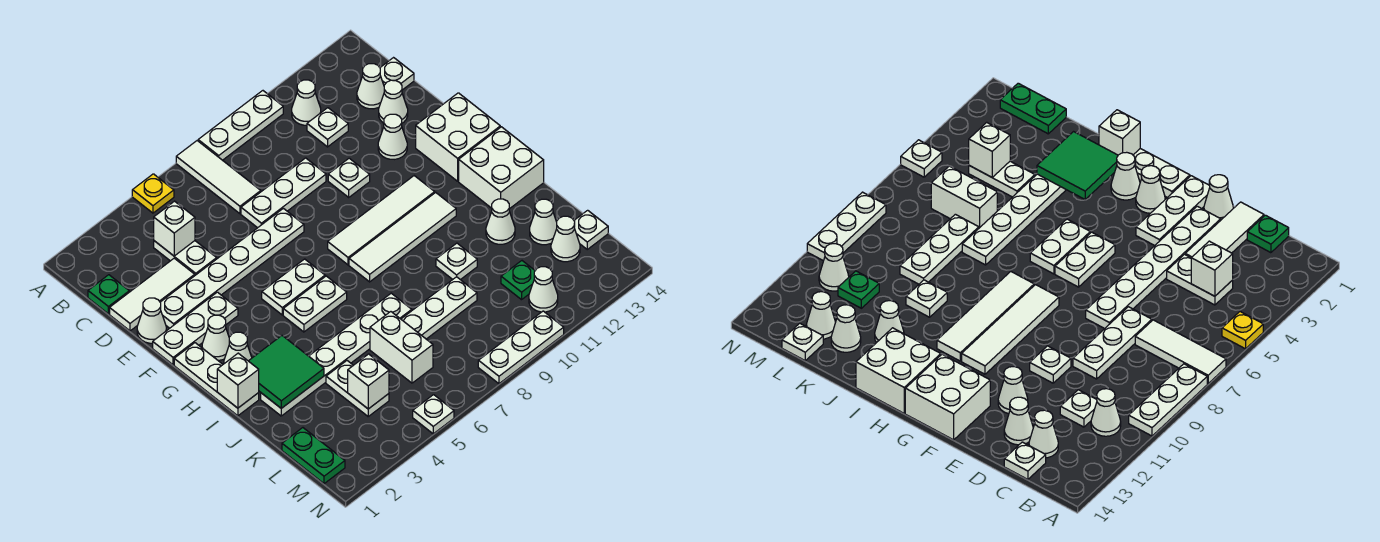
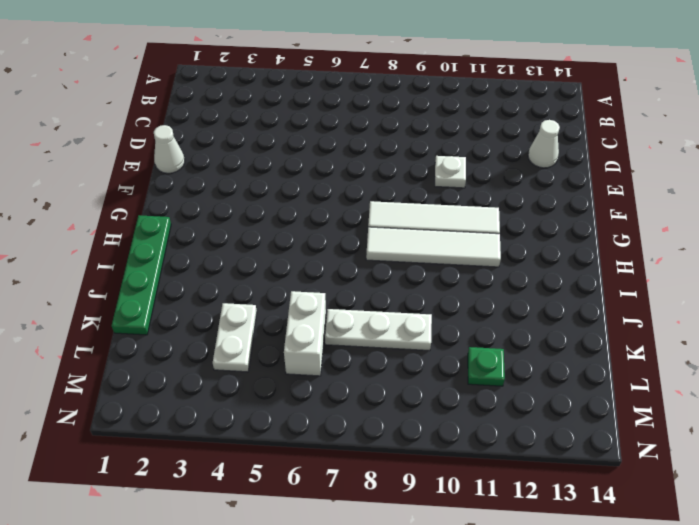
green 1x4 plate [112,215,171,335] -> white 1x3 plate [174,343,259,416]
none -> yellow 1x1 plate [132,174,174,213]
none -> white 1x3 tile [176,141,261,214]
none -> white 1x3 plate [198,91,283,160]
none -> white 1x1 cone [292,80,321,125]

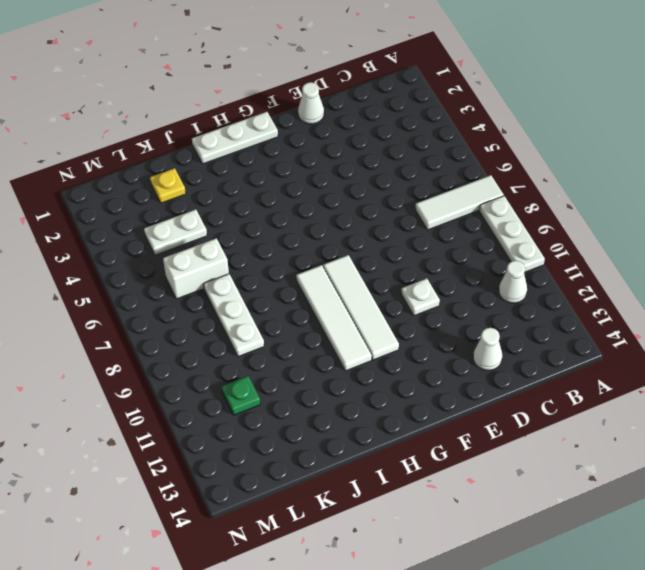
yellow 1x1 plate [150,168,186,203] -> yellow 1x1 plate moved to [132,174,174,213]
none -> green 1x1 plate [88,275,129,314]
none -> white 1x2 plate [154,241,217,275]
none -> white 1x1 plate [307,108,348,147]
none -> white 1x1 cone [357,64,384,109]

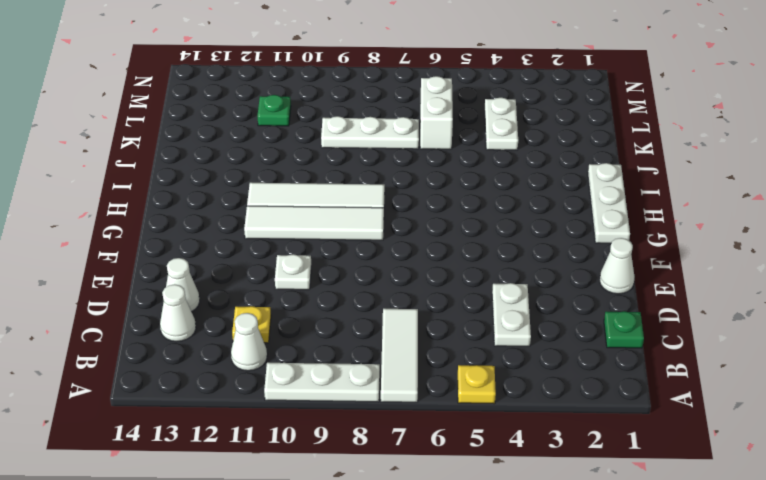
yellow 1x1 plate [232,306,271,343] -> white 1x1 plate [307,108,348,147]
none -> white 1x1 plate [380,58,414,90]
none -> white 1x3 tile [110,258,195,331]
none -> white 1x3 plate [241,158,326,228]
none -> white 1x6 plate [160,208,304,328]

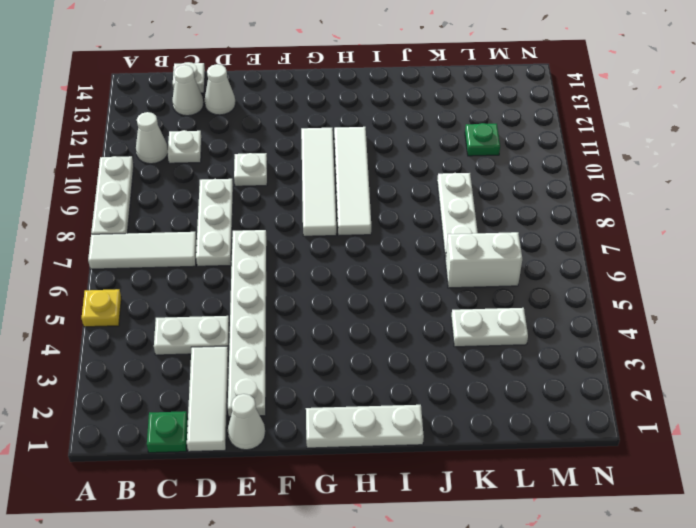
none -> white 1x1 cone [378,114,407,159]
none -> white 1x3 plate [153,292,238,365]
none -> white 2x2 brick [416,93,500,181]
none -> white 1x1 cone [202,315,229,361]

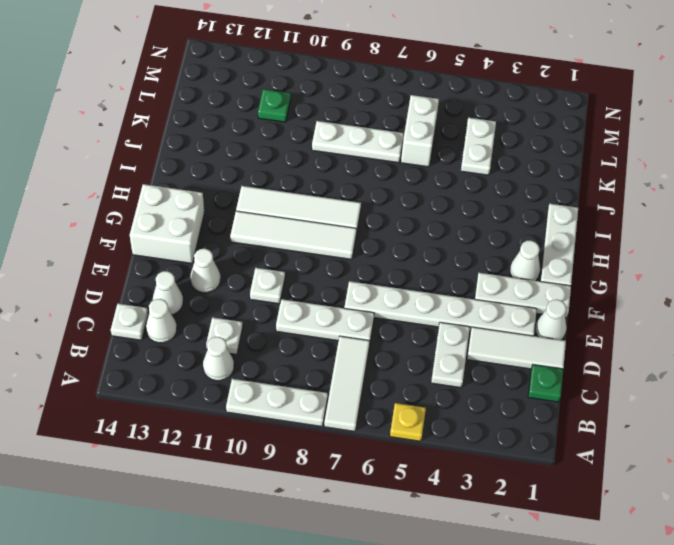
none -> white 1x2 plate [262,259,325,315]
none -> white 1x1 cone [224,332,252,364]
none -> white 1x2 plate [283,276,347,332]
none -> white 2x2 brick [459,127,544,209]

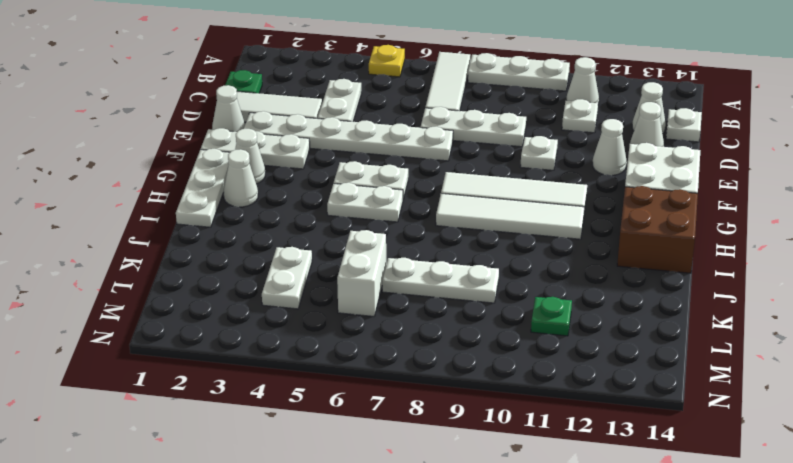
brown 2x2 brick [617,186,698,273] -> white 2x2 brick [459,127,544,209]
none -> white 1x6 plate [261,293,412,416]
none -> white 1x1 plate [436,243,477,280]
none -> white 1x1 cone [486,199,515,244]
none -> white 1x1 cone [530,199,557,245]

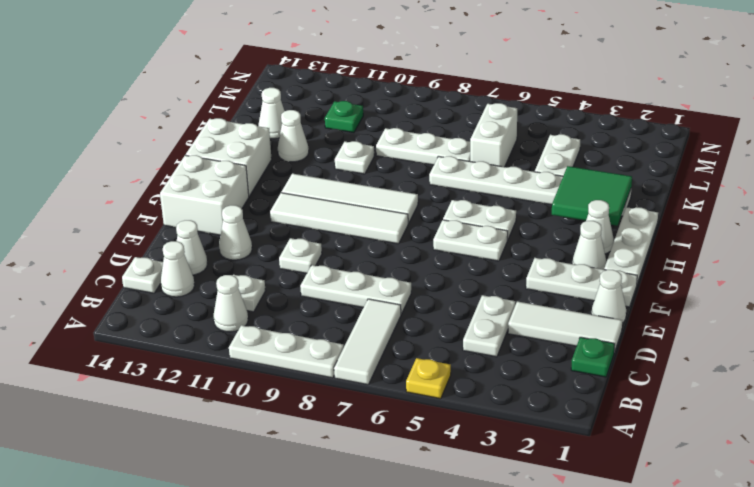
none -> white 1x6 plate [160,208,304,328]
none -> green 1x2 plate [282,428,345,484]
none -> white 1x1 cone [551,216,580,262]
none -> white 1x1 plate [574,210,608,249]

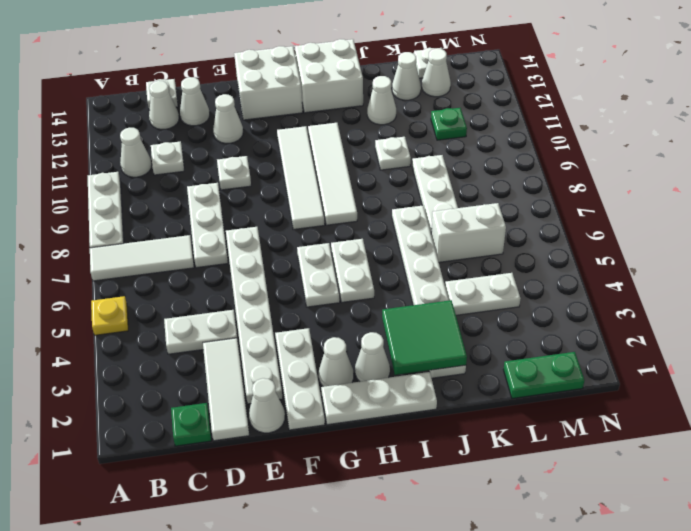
none -> white 1x1 cone [529,267,558,312]
none -> white 1x1 plate [413,395,454,434]
none -> white 1x3 plate [478,311,564,384]
none -> white 1x1 brick [154,201,195,256]

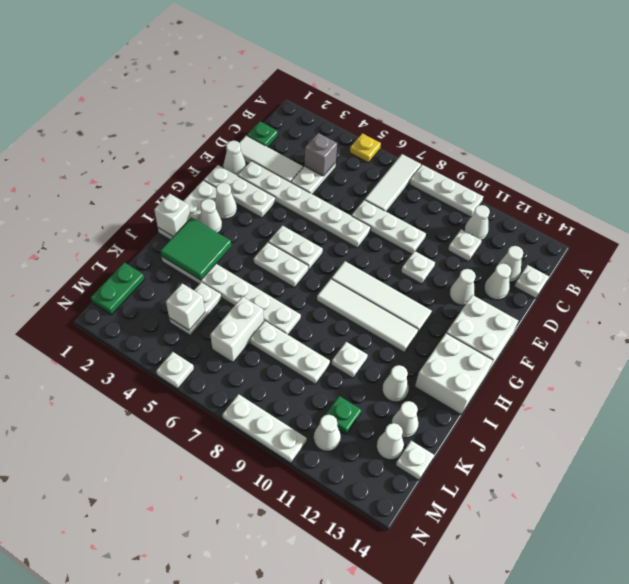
grey 1x1 brick [305,133,337,176] -> white 1x1 brick [154,201,195,256]

